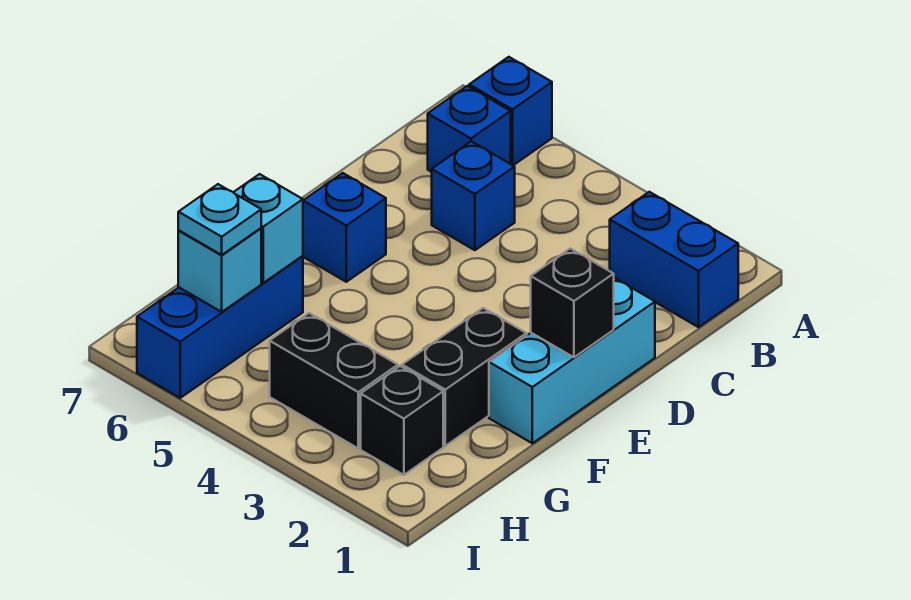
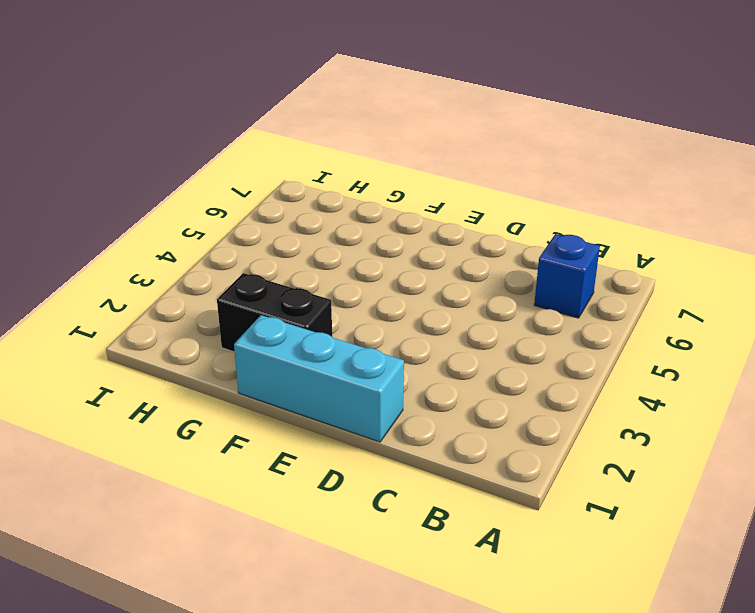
none -> blue 1x1 brick [469,57,552,165]
none -> blue 1x2 brick [610,192,738,327]
none -> blue 1x1 brick [432,141,515,250]

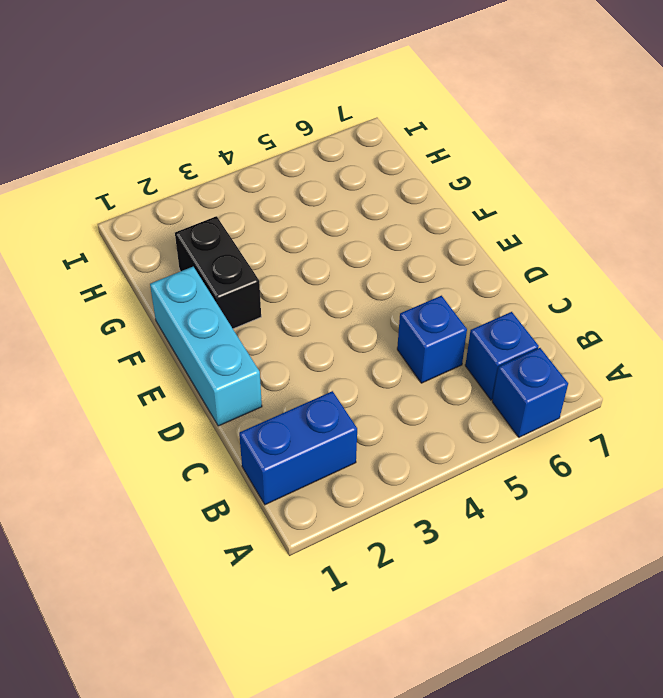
none -> blue 1x1 brick [303,173,386,282]
none -> blue 1x3 brick [137,256,303,398]
none -> black 1x1 brick [361,366,443,475]

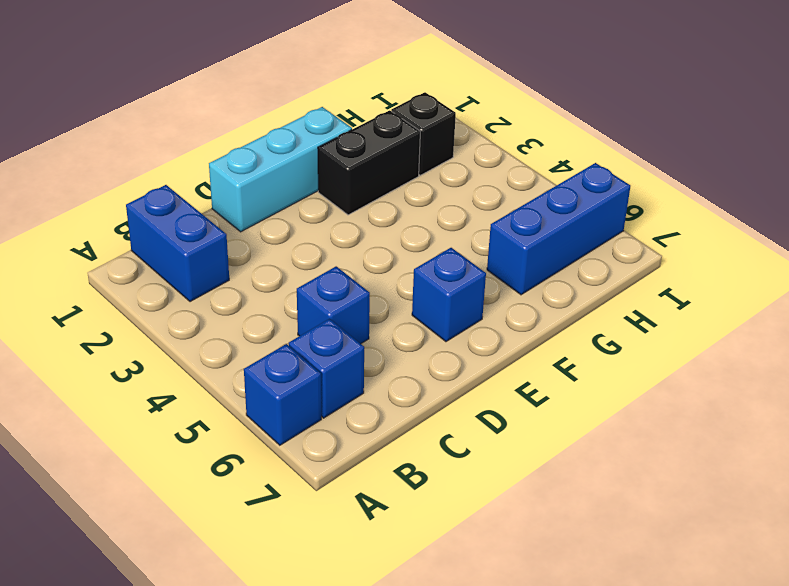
none -> black 1x2 brick [270,313,398,448]
none -> black 1x1 brick [531,249,614,357]
none -> cyan 1x1 brick [233,174,303,283]

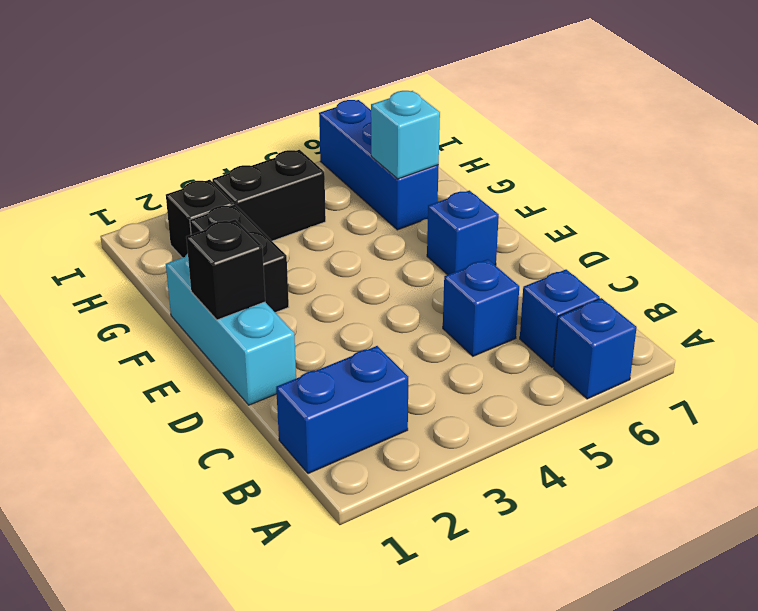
none -> cyan 1x1 brick [178,228,261,312]
none -> cyan 1x1 plate [178,184,261,255]

